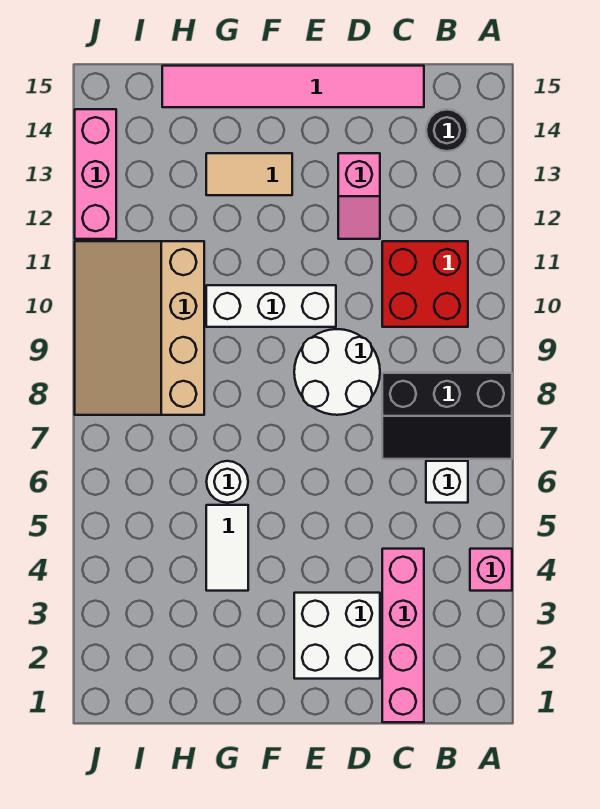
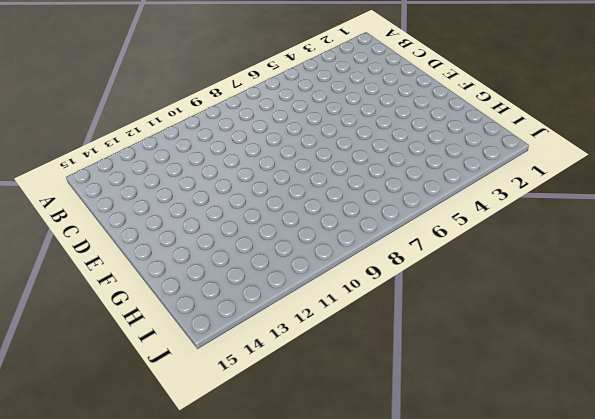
none -> pink 1x1 brick [470,549,512,591]
none -> black 2x3 slope [382,373,512,459]
none -> white 1x1 brick [426,461,468,503]

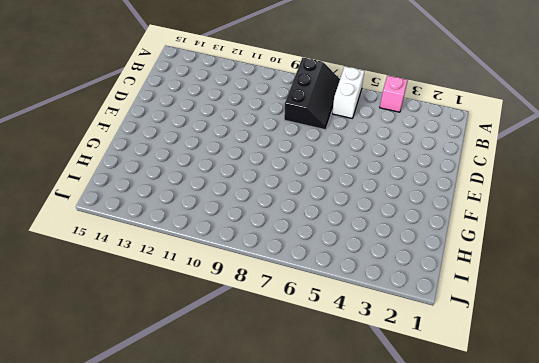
white 1x2 brick [332,66,364,118] -> white 1x1 brick [426,461,468,503]
none -> red 2x2 brick [382,241,468,327]
none -> black 1x1 round brick [426,110,468,151]
none -> pink 1x4 brick [382,549,424,722]

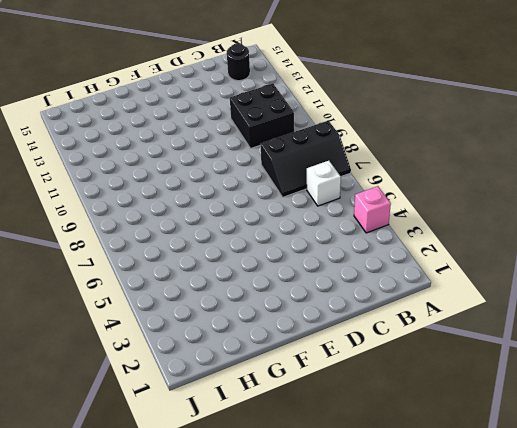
black 2x2 brick [230,84,294,149] -> red 2x2 brick [382,241,468,327]
none -> pink 1x4 brick [382,549,424,722]
none -> pink 1x6 tile [162,66,424,107]
none -> white 2x2 brick [294,593,380,679]

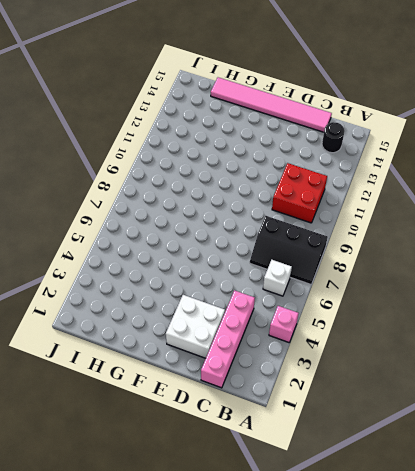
none -> white 2x2 round brick [294,329,380,415]
none -> pink 1x2 slope [338,153,380,239]
none -> white 1x3 brick [206,285,336,327]

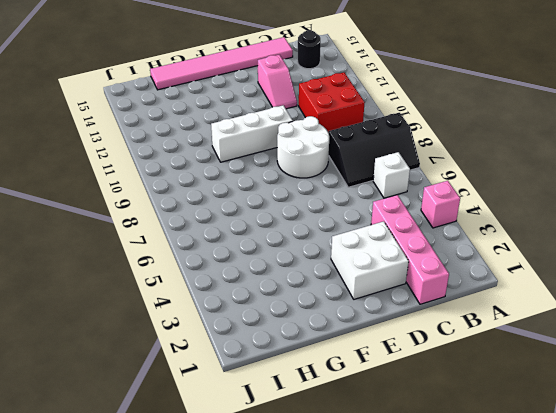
none -> tan 1x2 tile [206,153,292,195]
none -> white 1x2 tile [206,505,248,591]
none -> white 1x1 round brick [206,461,248,503]

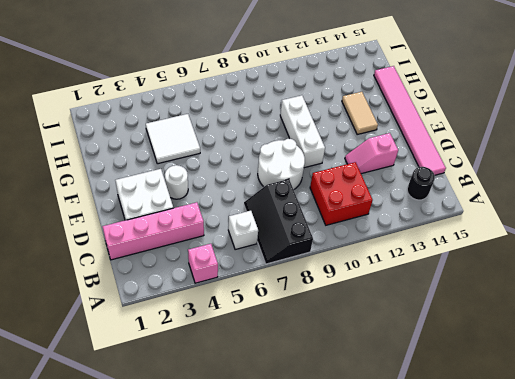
white 1x1 round brick [165,165,188,199] -> white 1x1 round brick moved to [206,461,248,503]
white 2x2 tile [146,114,200,164] -> white 1x2 tile [206,505,248,591]
none -> tan 3x4 slope [75,241,204,415]
none -> pink 1x3 brick [75,109,116,239]

